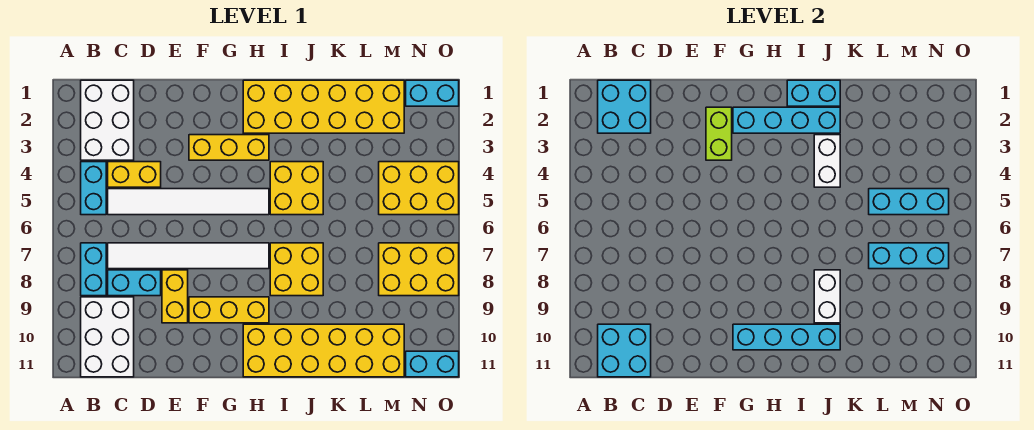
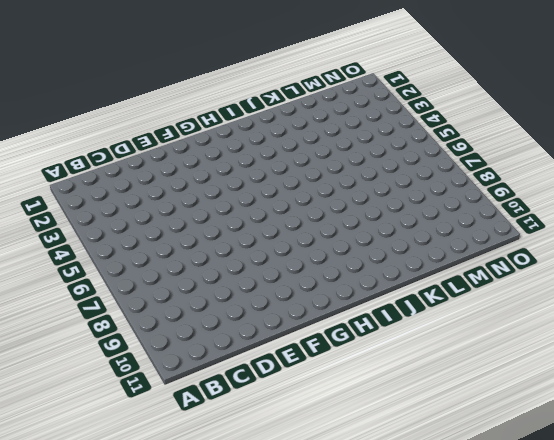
none -> white 2x3 brick [81,80,134,160]
none -> cyan 1x2 brick [81,162,106,215]
none -> cyan 1x2 brick [81,243,106,296]

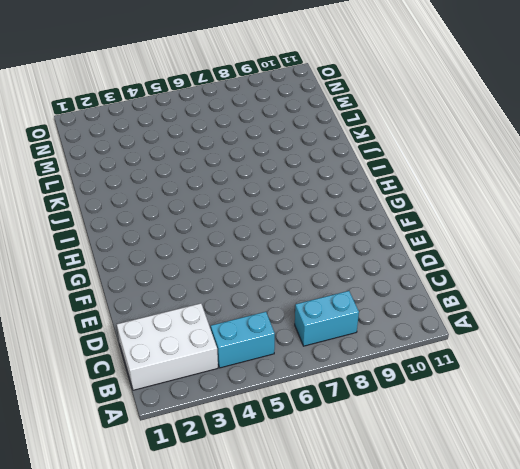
none -> white 2x3 brick [81,297,134,377]
none -> yellow 1x2 brick [108,162,161,187]
none -> white 1x6 tile [108,189,269,215]

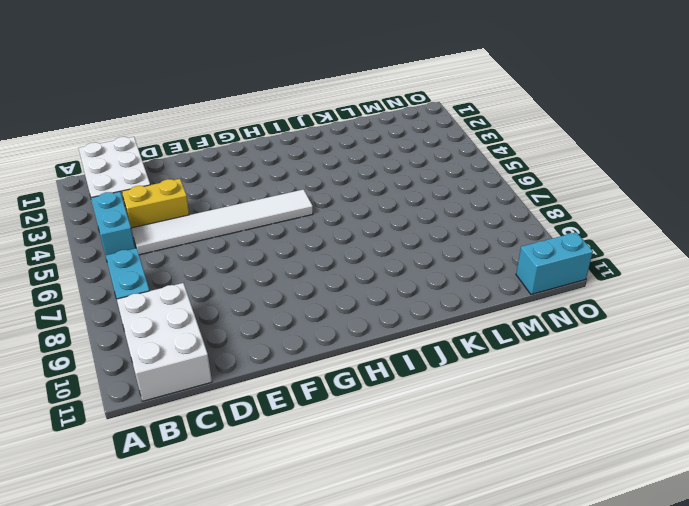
none -> white 1x6 tile [108,243,269,269]
none -> cyan 1x2 brick [108,270,161,296]
none -> yellow 1x2 brick [162,270,188,323]

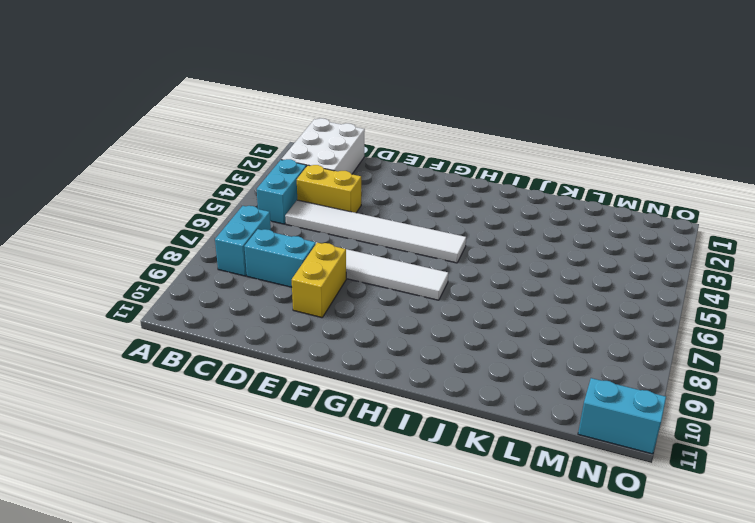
none -> white 2x3 brick [81,297,134,377]
none -> yellow 1x3 brick [189,135,269,160]
none -> yellow 1x3 brick [189,297,269,323]

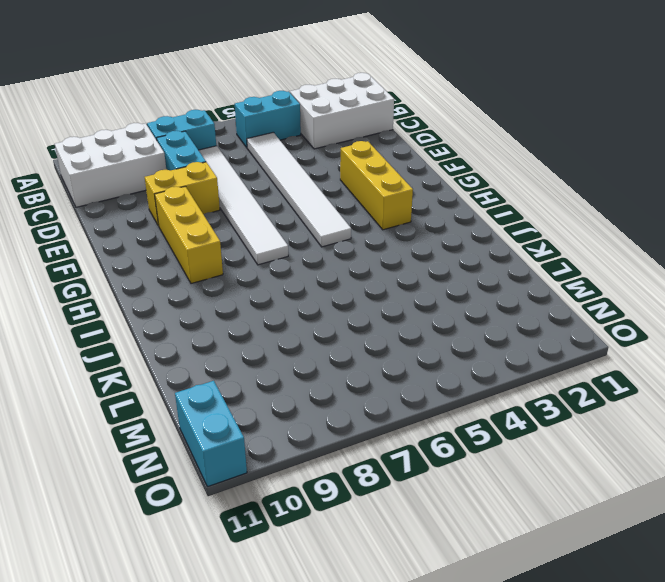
none -> yellow 1x2 brick [108,162,161,187]
none -> yellow 2x6 brick [243,80,404,133]
none -> yellow 2x6 brick [243,324,404,377]

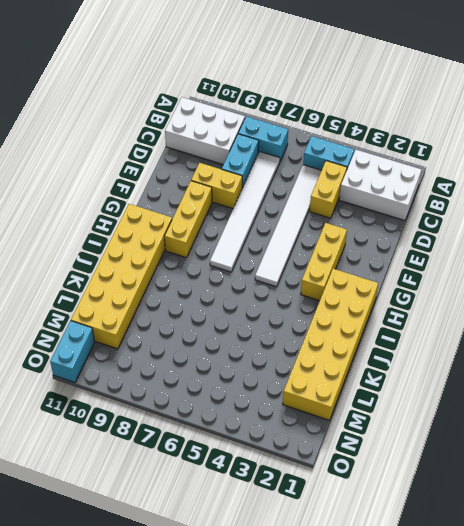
none -> yellow 2x2 brick [270,162,323,215]
none -> yellow 2x2 brick [270,243,323,296]
none -> yellow 2x3 brick [379,162,459,215]

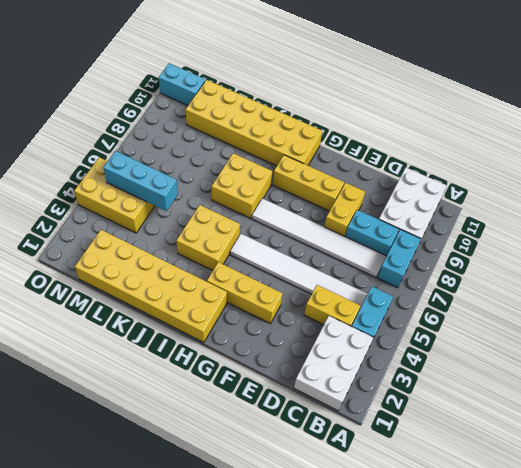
none -> yellow 2x3 brick [379,243,459,296]
none -> cyan 1x2 brick [406,80,459,106]
none -> cyan 2x2 brick [598,80,651,133]

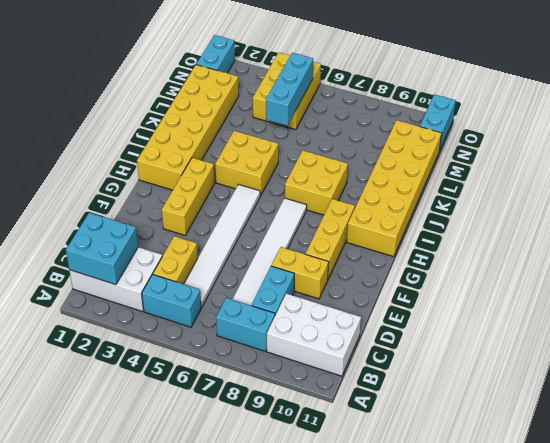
none -> yellow 2x3 brick [379,243,459,296]
none -> cyan 2x2 brick [598,324,651,377]
none -> lime 1x2 brick [706,107,732,160]

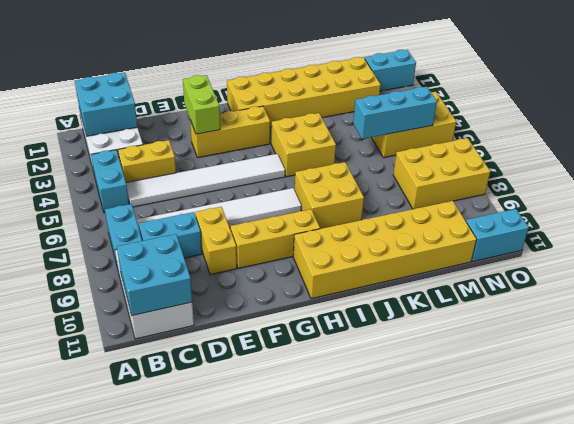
none -> cyan 1x4 brick [733,107,840,133]
none -> cyan 1x4 brick [733,324,840,350]
none -> cyan 1x2 brick [787,80,840,106]

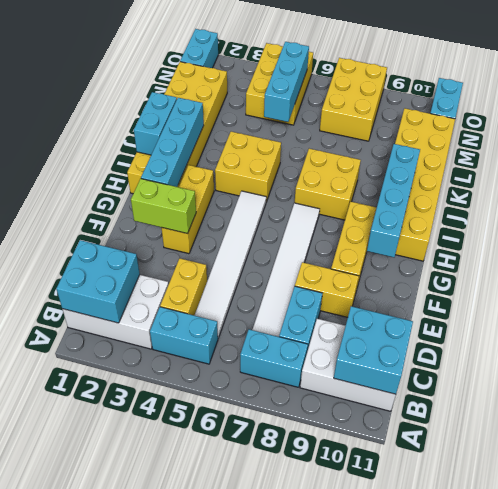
none -> white 1x2 brick [814,135,840,187]
none -> white 1x2 brick [814,270,840,323]
none -> cyan 1x3 brick [869,243,949,269]

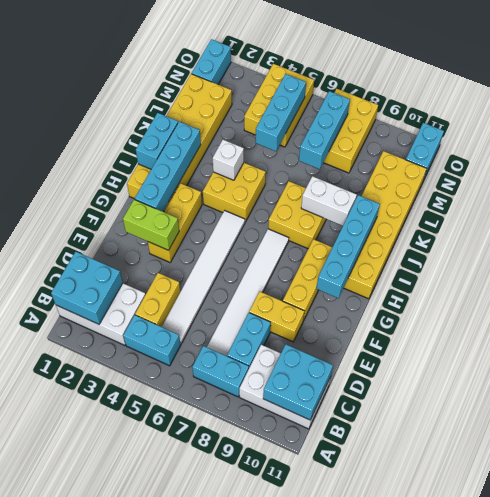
white 1x1 brick [213,140,244,180] -> white 1x2 brick [814,135,840,187]

